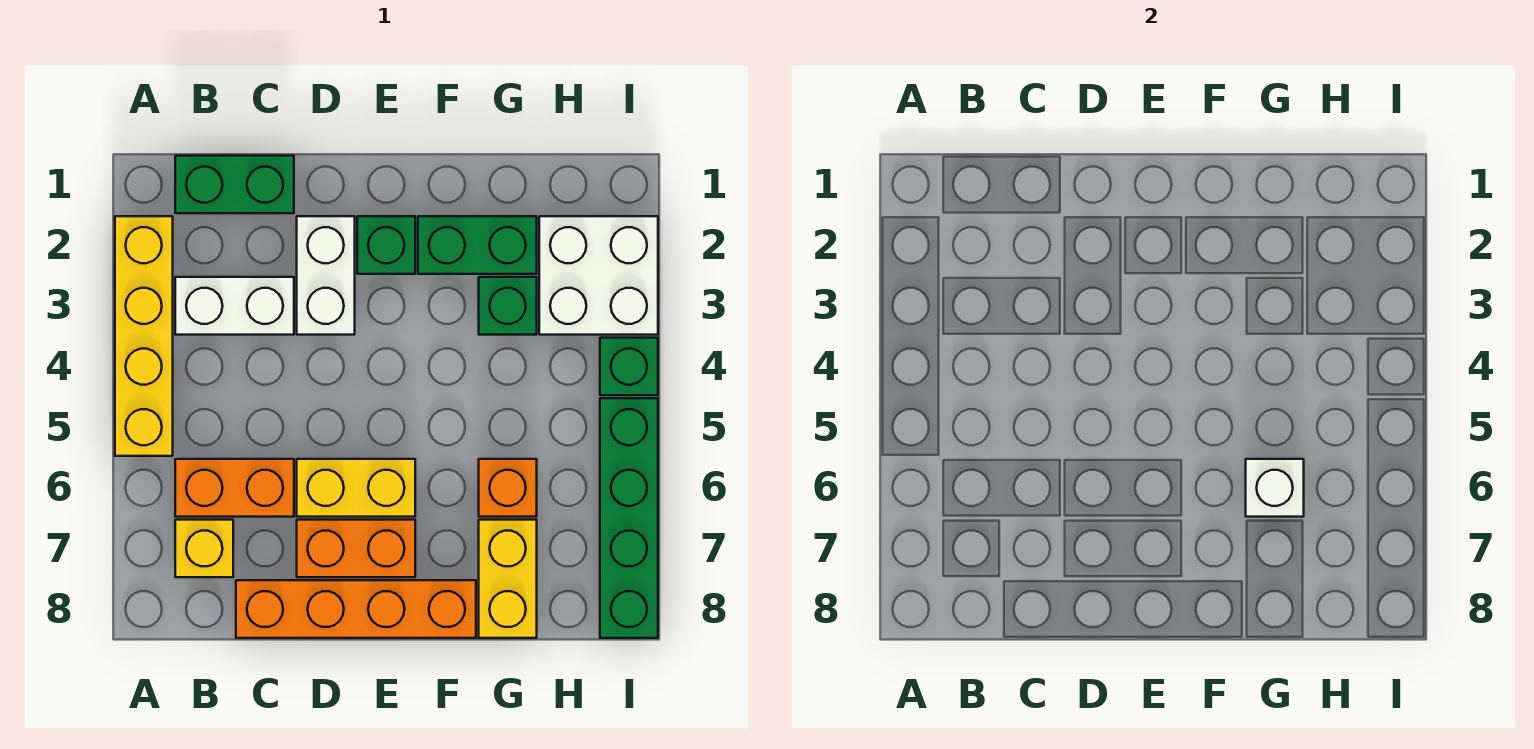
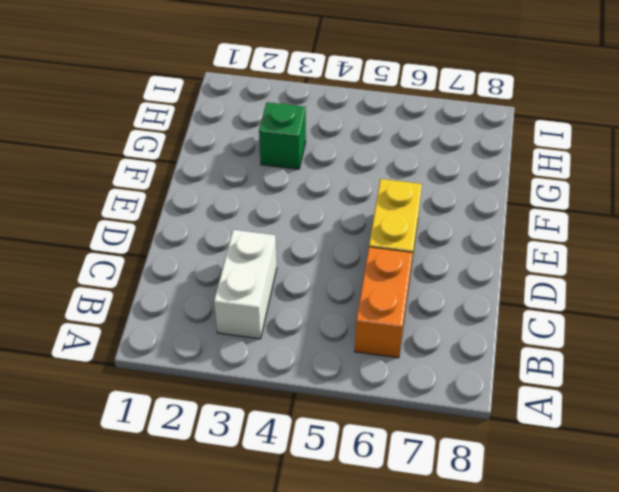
none -> yellow 1x4 brick [115,216,173,456]
none -> green 1x2 brick [175,156,294,213]
none -> yellow 1x1 brick [175,520,233,577]

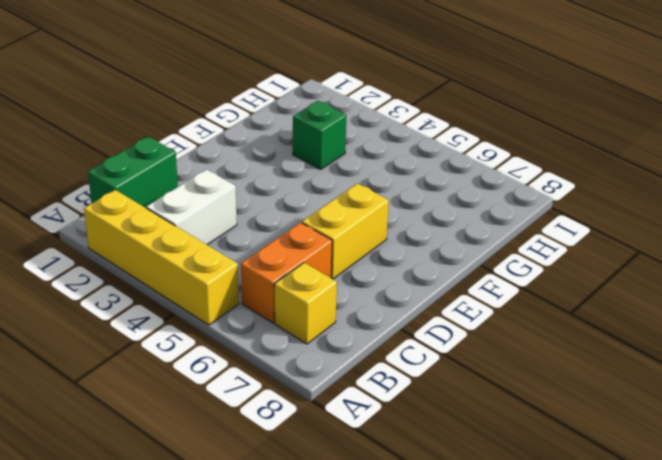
none -> orange 1x4 brick [236,580,476,638]
none -> white 1x2 brick [297,216,355,335]
none -> orange 1x2 brick [297,520,415,577]

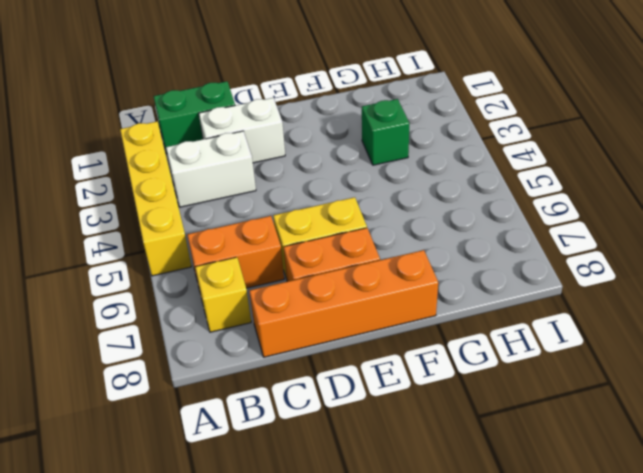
white 1x2 brick [199,98,285,163] -> white 1x2 brick turned to [297,216,355,335]
none -> green 1x1 brick [357,216,415,274]
none -> green 1x2 brick [418,216,537,274]
none -> orange 1x1 brick [479,459,537,517]

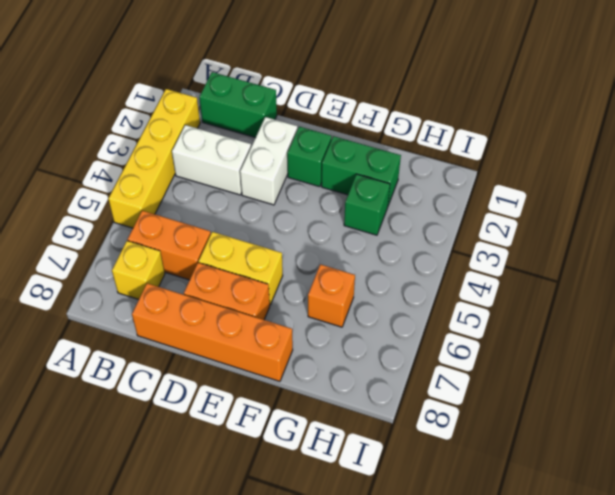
none -> yellow 1x2 brick [479,520,537,638]
none -> white 2x2 brick [539,216,658,335]
none -> green 1x1 brick [600,338,658,395]

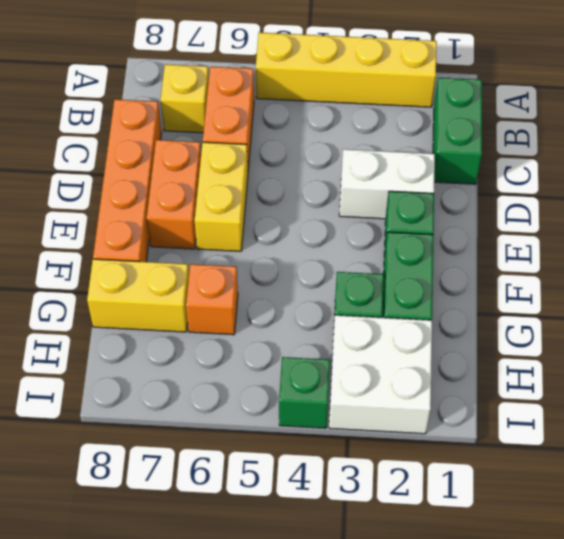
none -> white 1x2 brick [175,277,294,335]
none -> green 1x4 brick [600,398,658,638]
none -> white 1x1 brick [1246,459,1304,517]

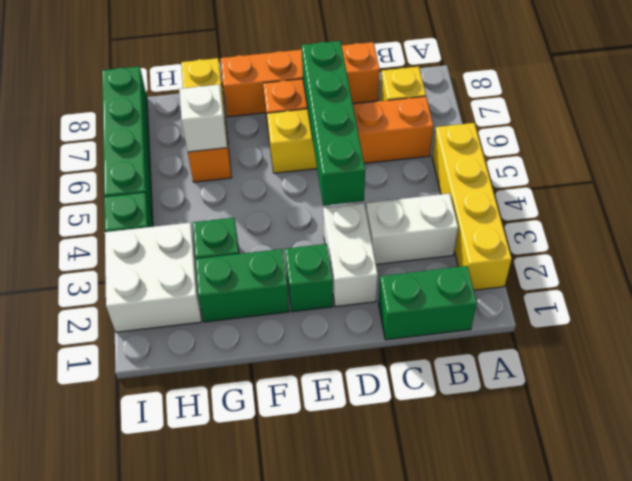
green 1x4 brick [302,41,365,206] -> none

